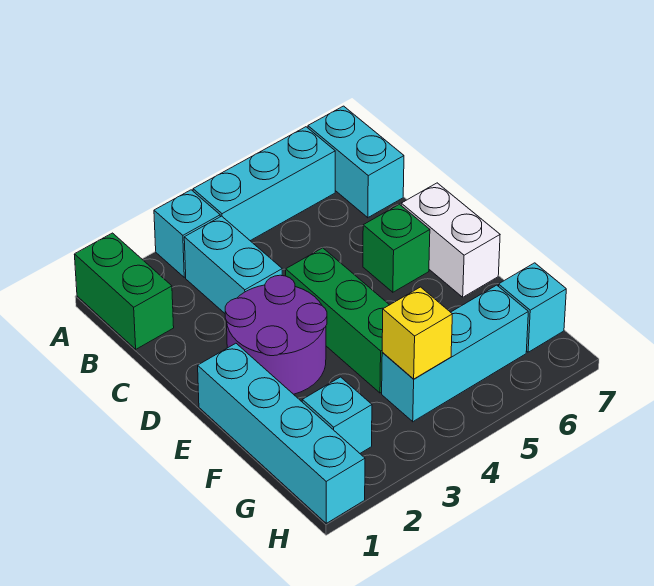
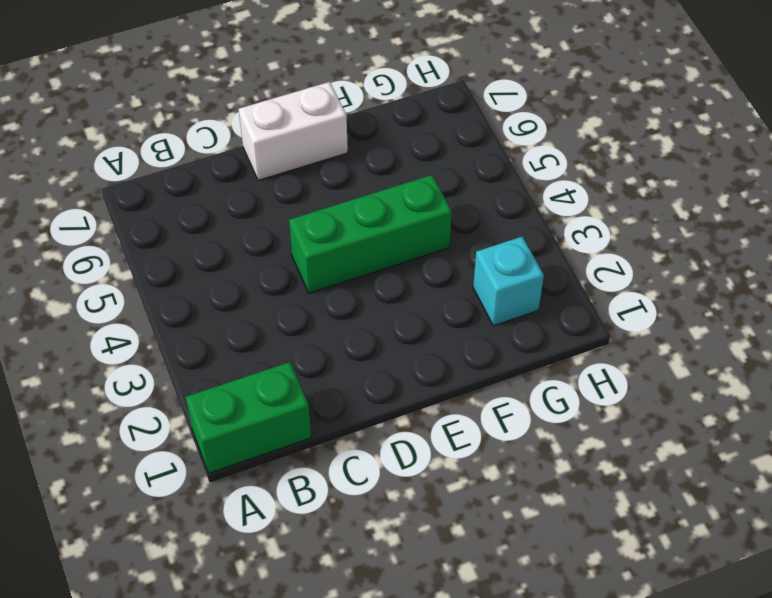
none -> cyan 1x1 brick [154,190,220,277]
none -> cyan 1x3 brick [193,127,335,241]
none -> cyan 1x2 brick [308,106,404,218]

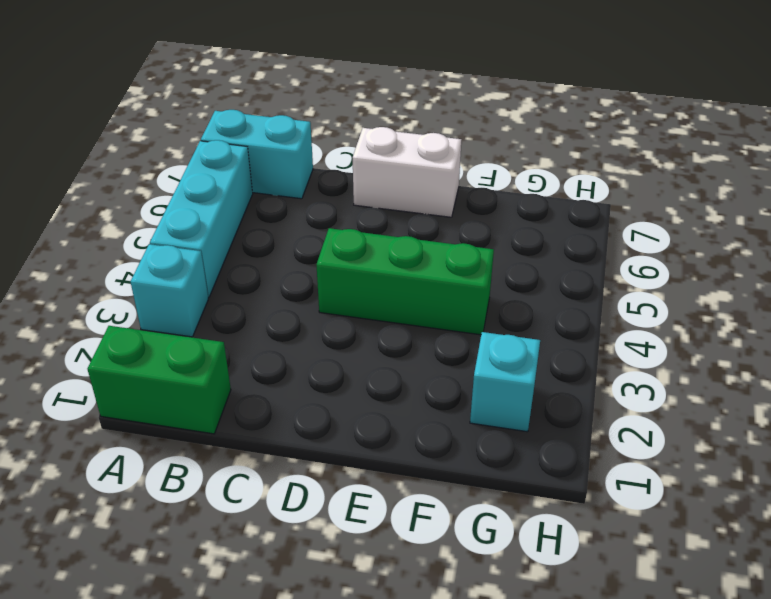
none -> cyan 1x2 brick [184,216,282,313]
none -> purple 2x2 round brick [225,275,327,394]
none -> green 1x1 brick [363,204,430,292]

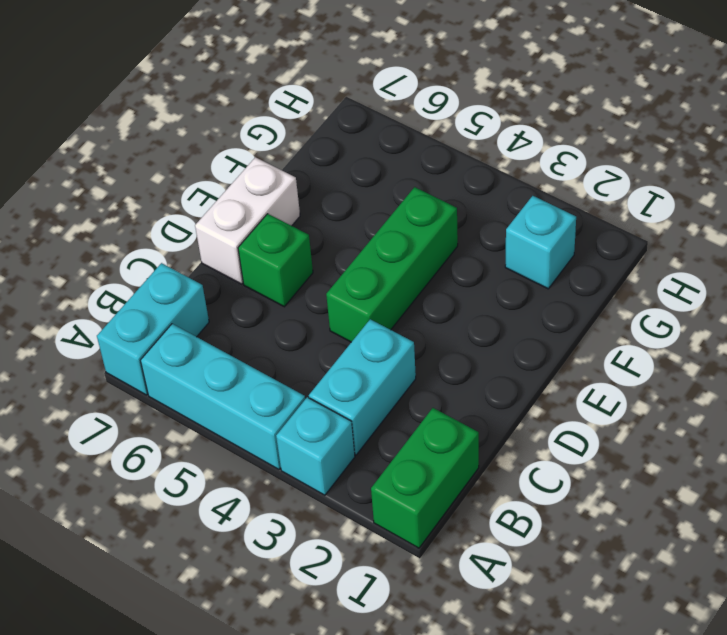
none -> purple 2x2 round brick [225,275,327,394]
none -> cyan 1x4 brick [198,343,365,523]
none -> cyan 1x3 brick [382,285,528,422]

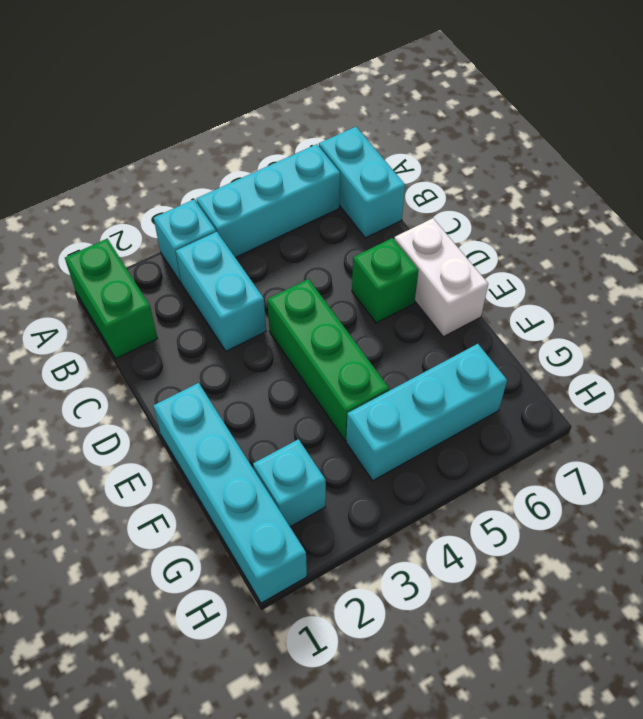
none -> purple 2x2 round brick [225,275,327,394]
none -> cyan 1x1 brick [498,263,566,352]
none -> yellow 1x1 brick [382,287,452,379]

